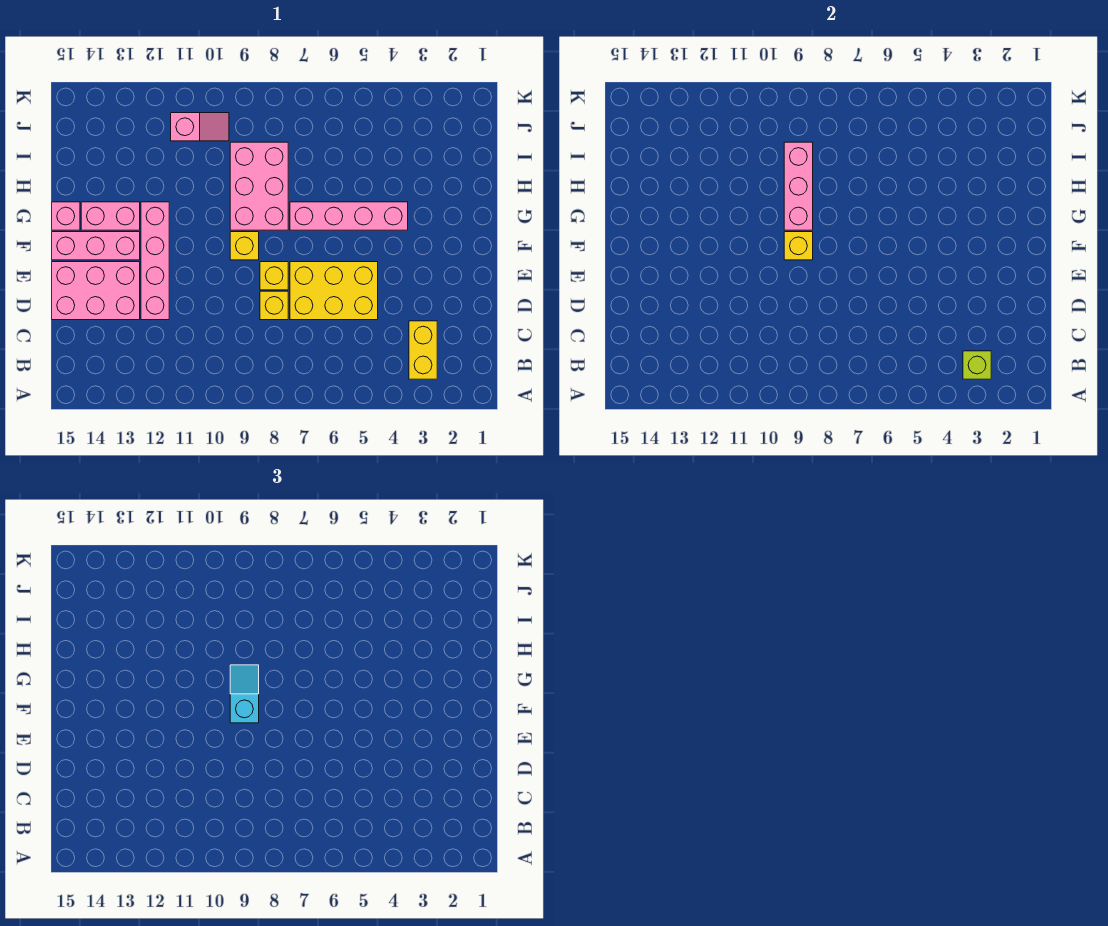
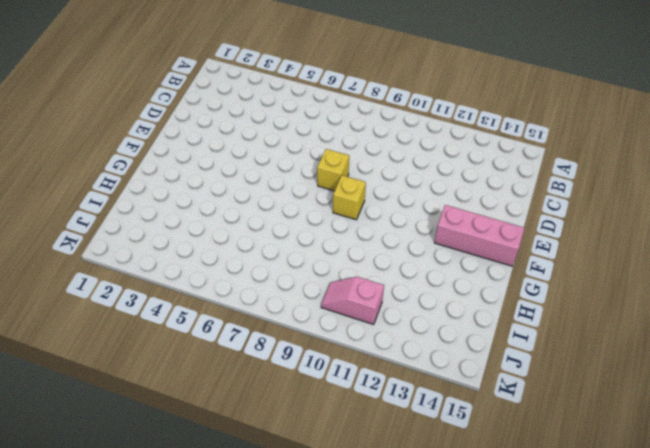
none -> yellow 1x2 brick [409,321,437,379]
none -> yellow 2x3 brick [290,262,378,320]
none -> yellow 1x1 brick [260,291,288,320]

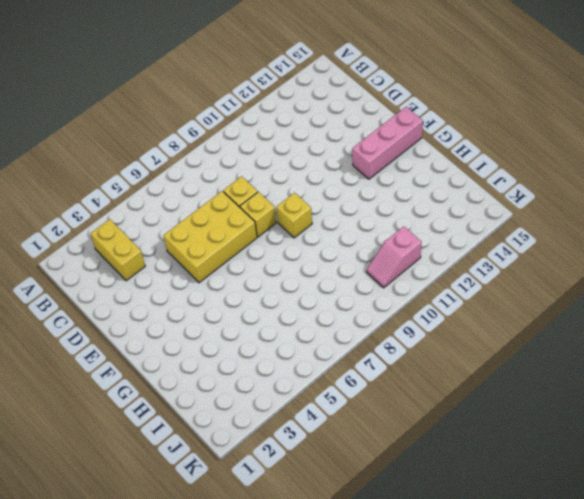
none -> pink 1x4 brick [141,202,169,320]
none -> pink 2x3 brick [52,262,140,320]
none -> pink 1x4 brick [290,202,408,230]

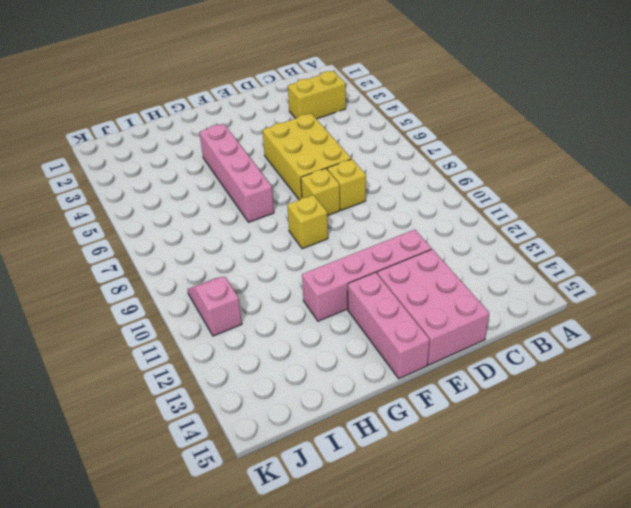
none -> pink 2x3 brick [230,142,288,230]
none -> pink 1x2 brick [81,202,140,230]
none -> pink 1x1 brick [52,202,80,230]

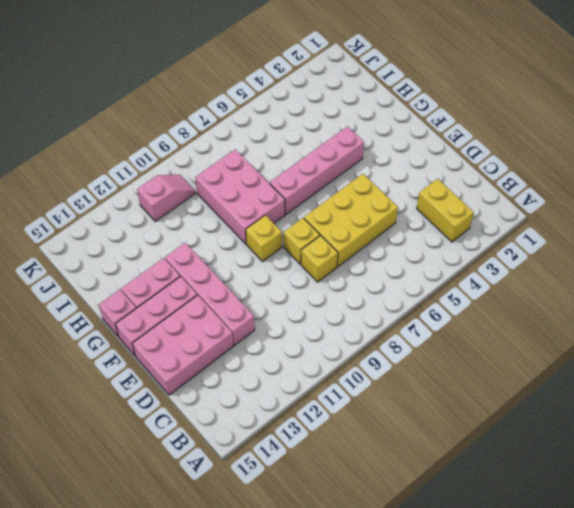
none -> lime 1x1 brick [963,351,991,379]
none -> yellow 1x1 brick [784,232,813,260]
none -> pink 1x3 brick [784,142,813,230]

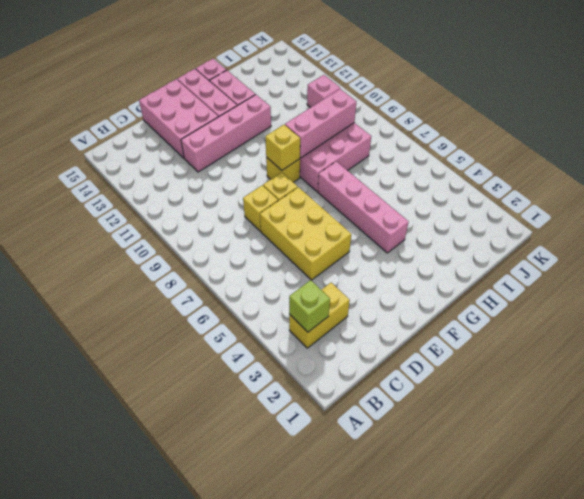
none -> cyan 1x2 slope [230,665,259,723]

